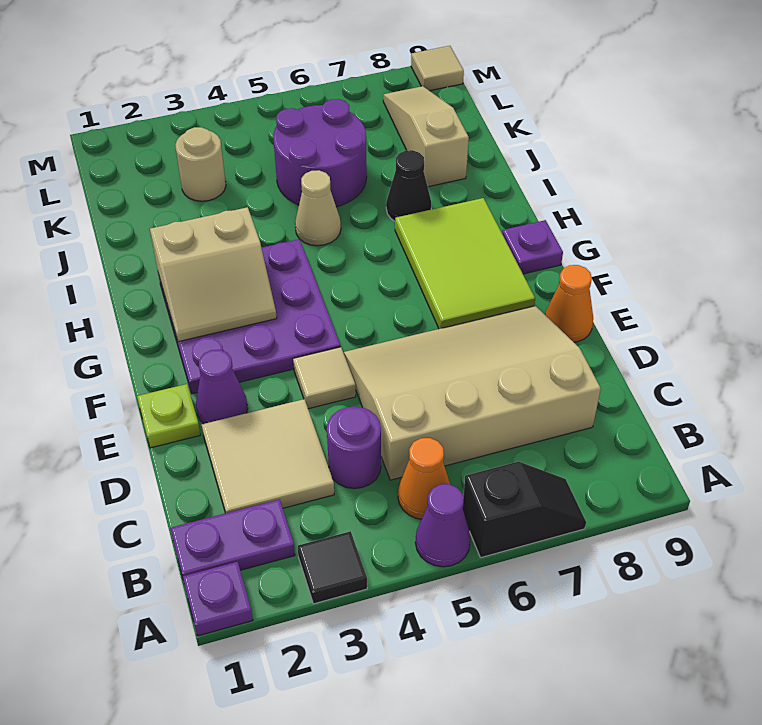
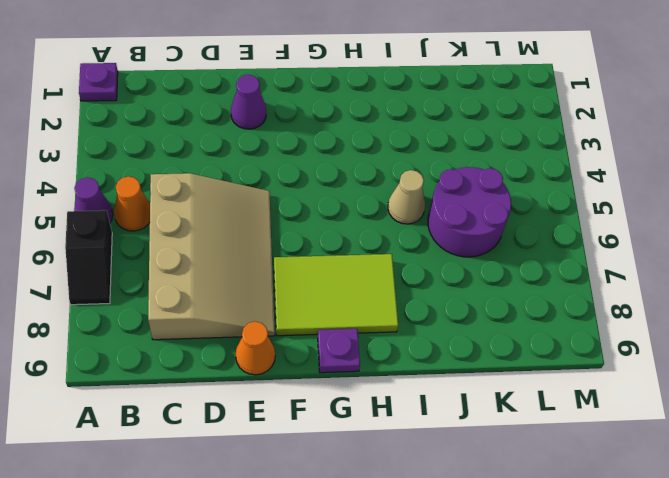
none -> black 1x1 tile [298,531,367,604]
none -> purple 1x2 plate [170,499,295,577]
none -> tan 2x2 tile [202,399,334,513]

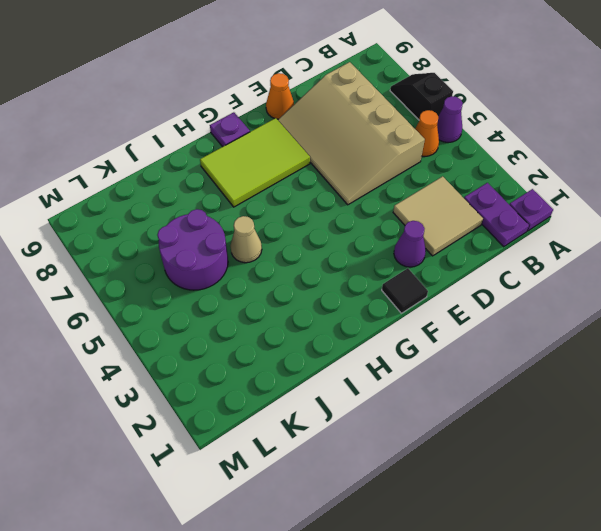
black 1x1 tile [382,268,428,313] -> black 1x1 tile moved to [298,531,367,604]
none -> purple 1x1 round brick [327,406,381,489]
none -> lime 1x1 plate [137,384,200,448]
none -> tan 1x1 tile [293,347,356,409]

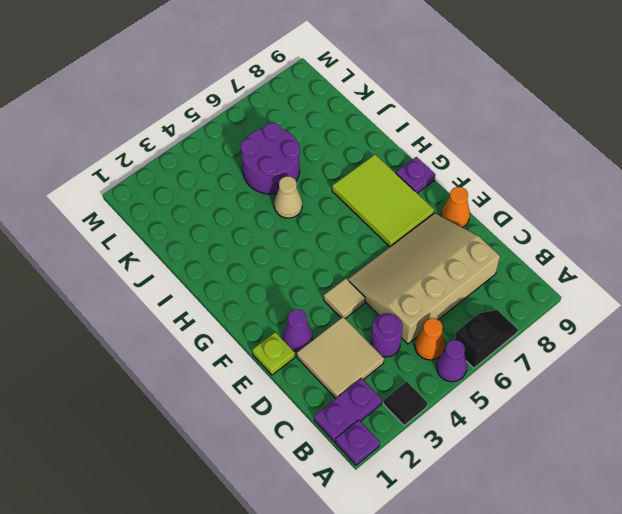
none -> purple 3x3 plate [158,239,341,394]
none -> black 1x1 cone [386,150,431,221]
none -> tan 1x3 slope [383,86,469,187]

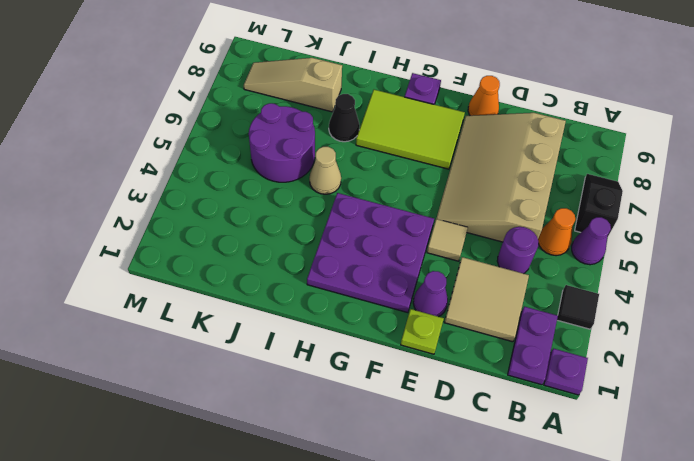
none -> tan 1x1 round brick [175,127,226,201]
none -> tan 1x1 tile [411,46,464,91]
none -> tan 2x2 slope [150,207,277,342]

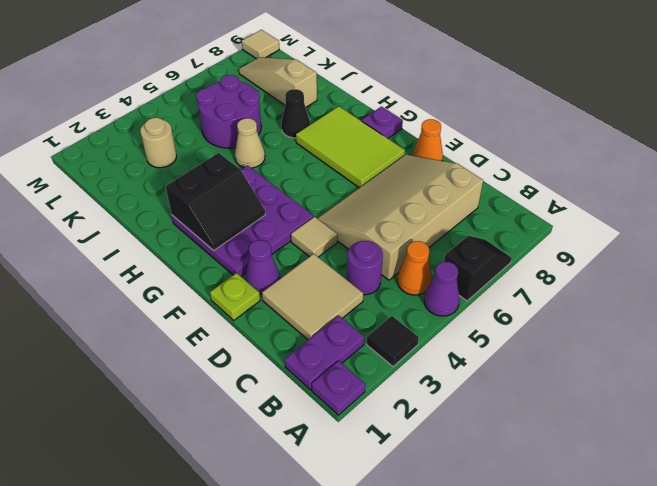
black 2x2 slope [166,153,265,251] -> tan 2x2 slope [150,207,277,342]

